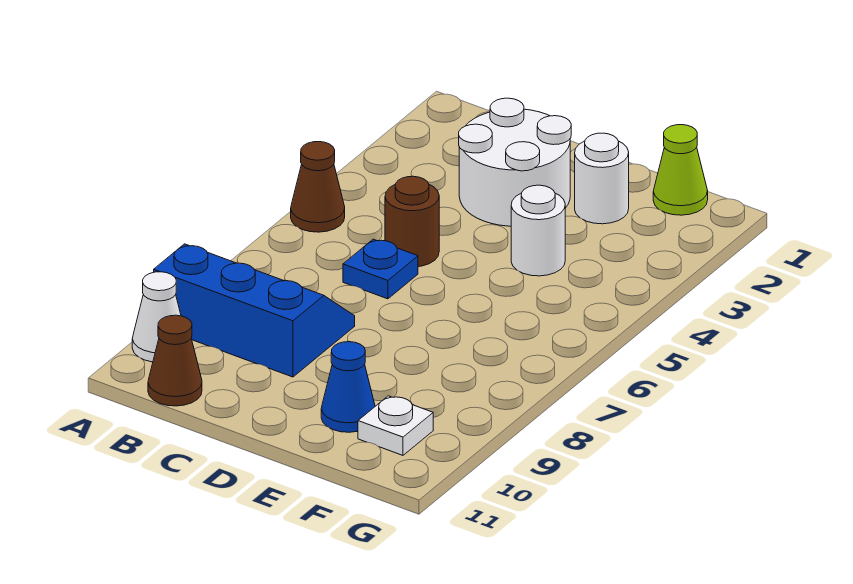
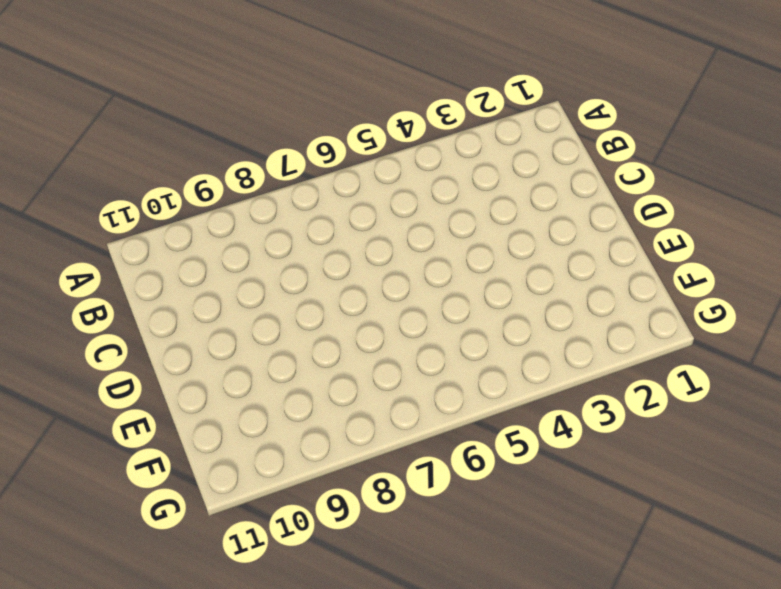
none -> brown 1x1 cone [291,142,345,232]
none -> blue 2x3 slope [154,244,355,377]
none -> white 1x1 cone [132,272,181,362]

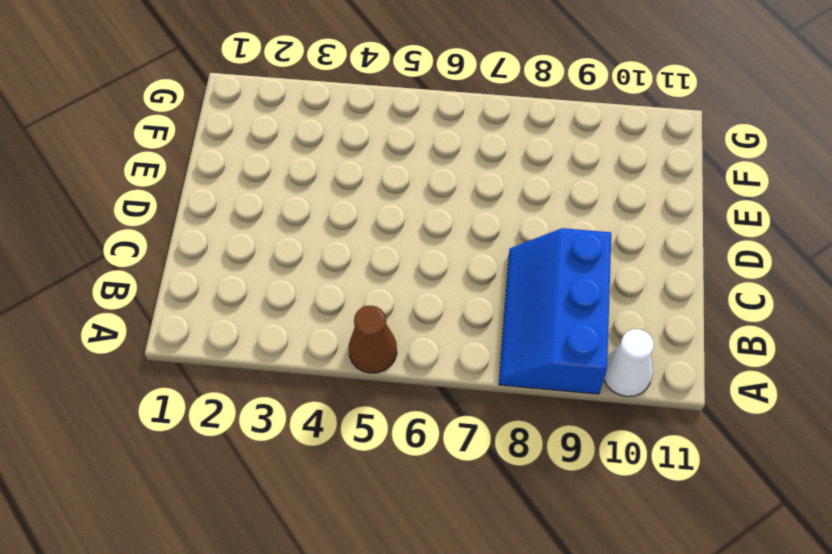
none -> brown 1x1 cone [148,315,202,406]
none -> white 2x2 round brick [459,98,571,226]
none -> brown 1x1 round brick [385,176,439,267]

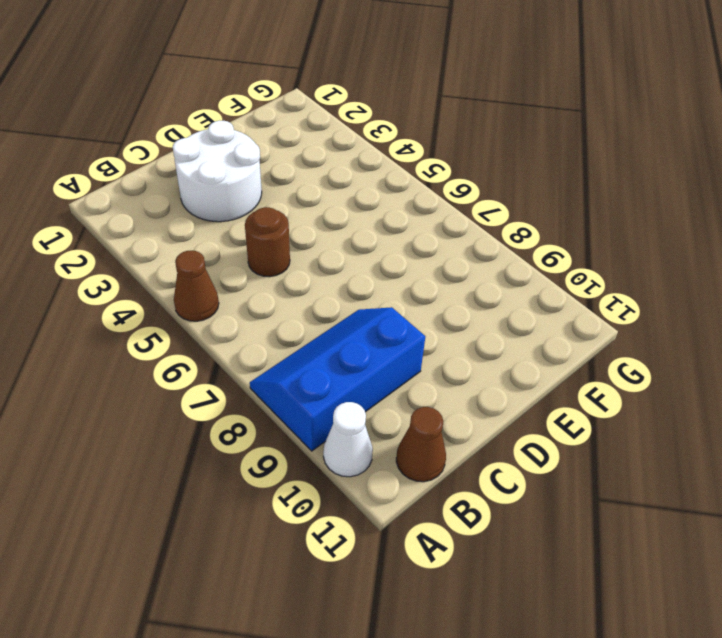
none -> blue 1x1 plate [343,239,418,299]
none -> white 1x1 round brick [575,133,629,224]
none -> white 1x1 round brick [511,185,565,276]

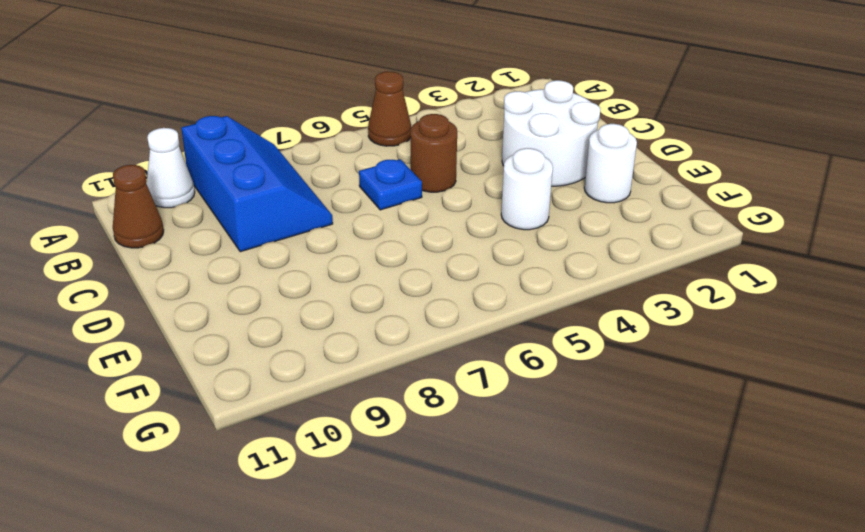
none -> blue 1x1 cone [321,342,375,432]
none -> lime 1x1 cone [653,125,708,215]
none -> white 1x1 plate [358,396,433,455]

